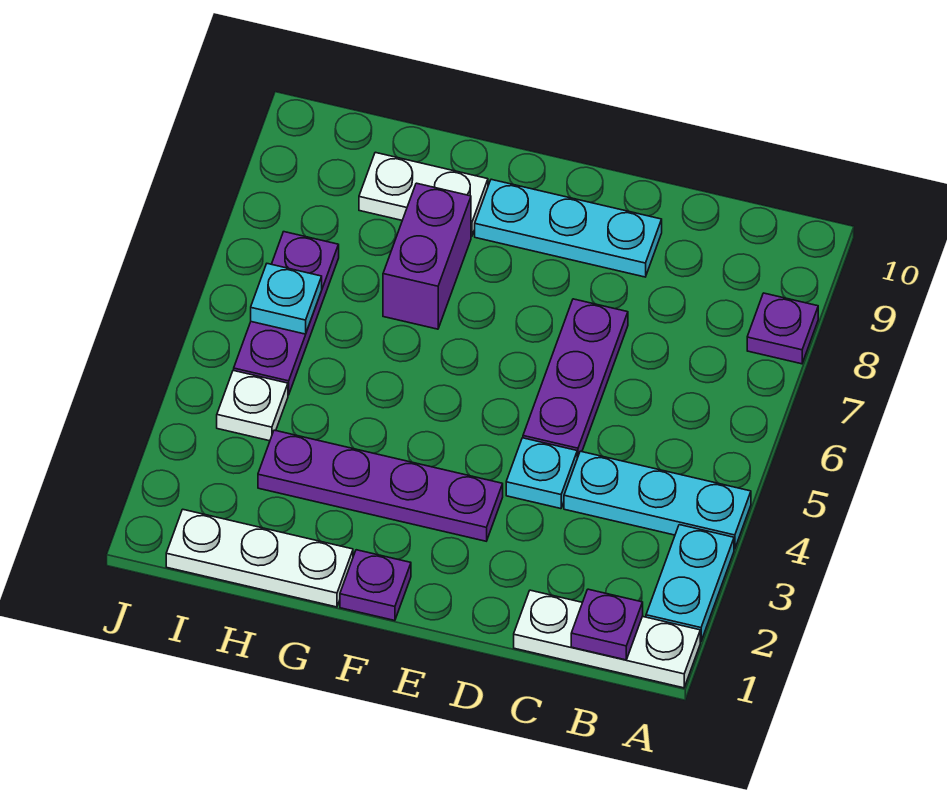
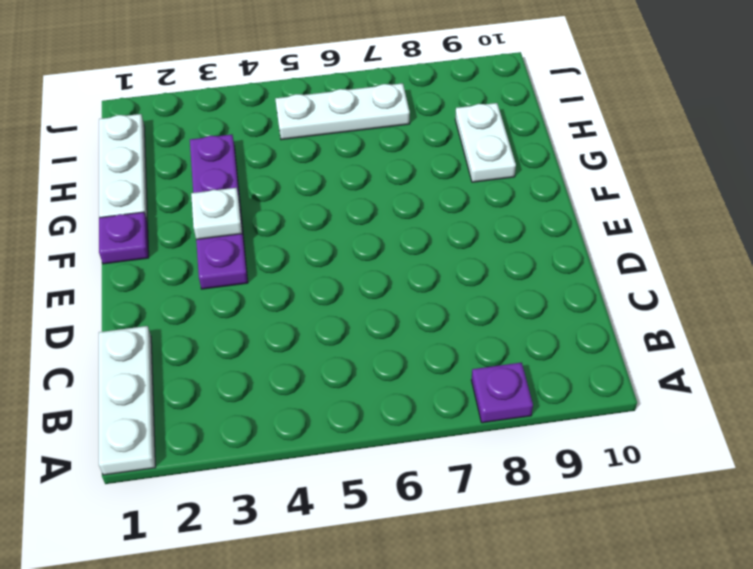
white 1x1 plate [191,188,242,240] -> white 1x1 plate moved to [217,370,288,441]
white 1x3 plate [275,83,410,140] -> purple 1x3 plate [234,232,339,395]
none -> cyan 1x2 plate [646,525,734,642]
none -> cyan 1x3 plate [564,451,751,549]
none -> cyan 1x1 plate [506,438,577,509]

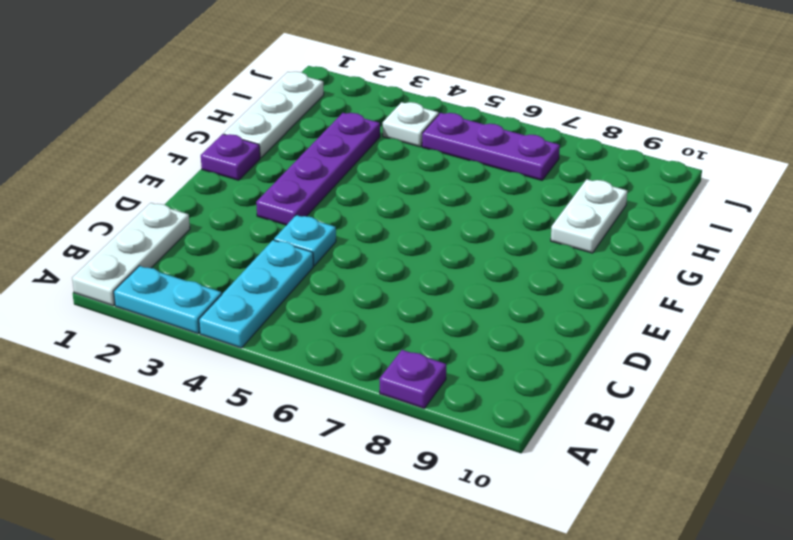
none -> purple 1x3 plate [523,299,628,458]
none -> cyan 1x3 plate [475,179,662,277]
none -> purple 1x2 brick [383,183,471,329]

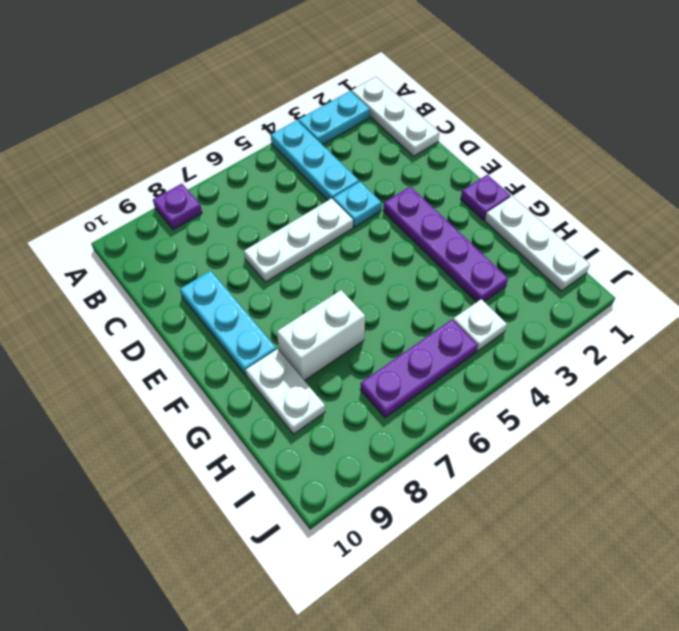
white 1x3 plate [244,198,353,282] -> purple 1x3 plate [523,299,628,458]
white 1x2 brick [277,290,365,381] -> purple 1x2 brick [383,183,471,329]
none -> purple 1x1 plate [571,589,643,660]
none -> cyan 1x1 plate [251,264,322,334]

